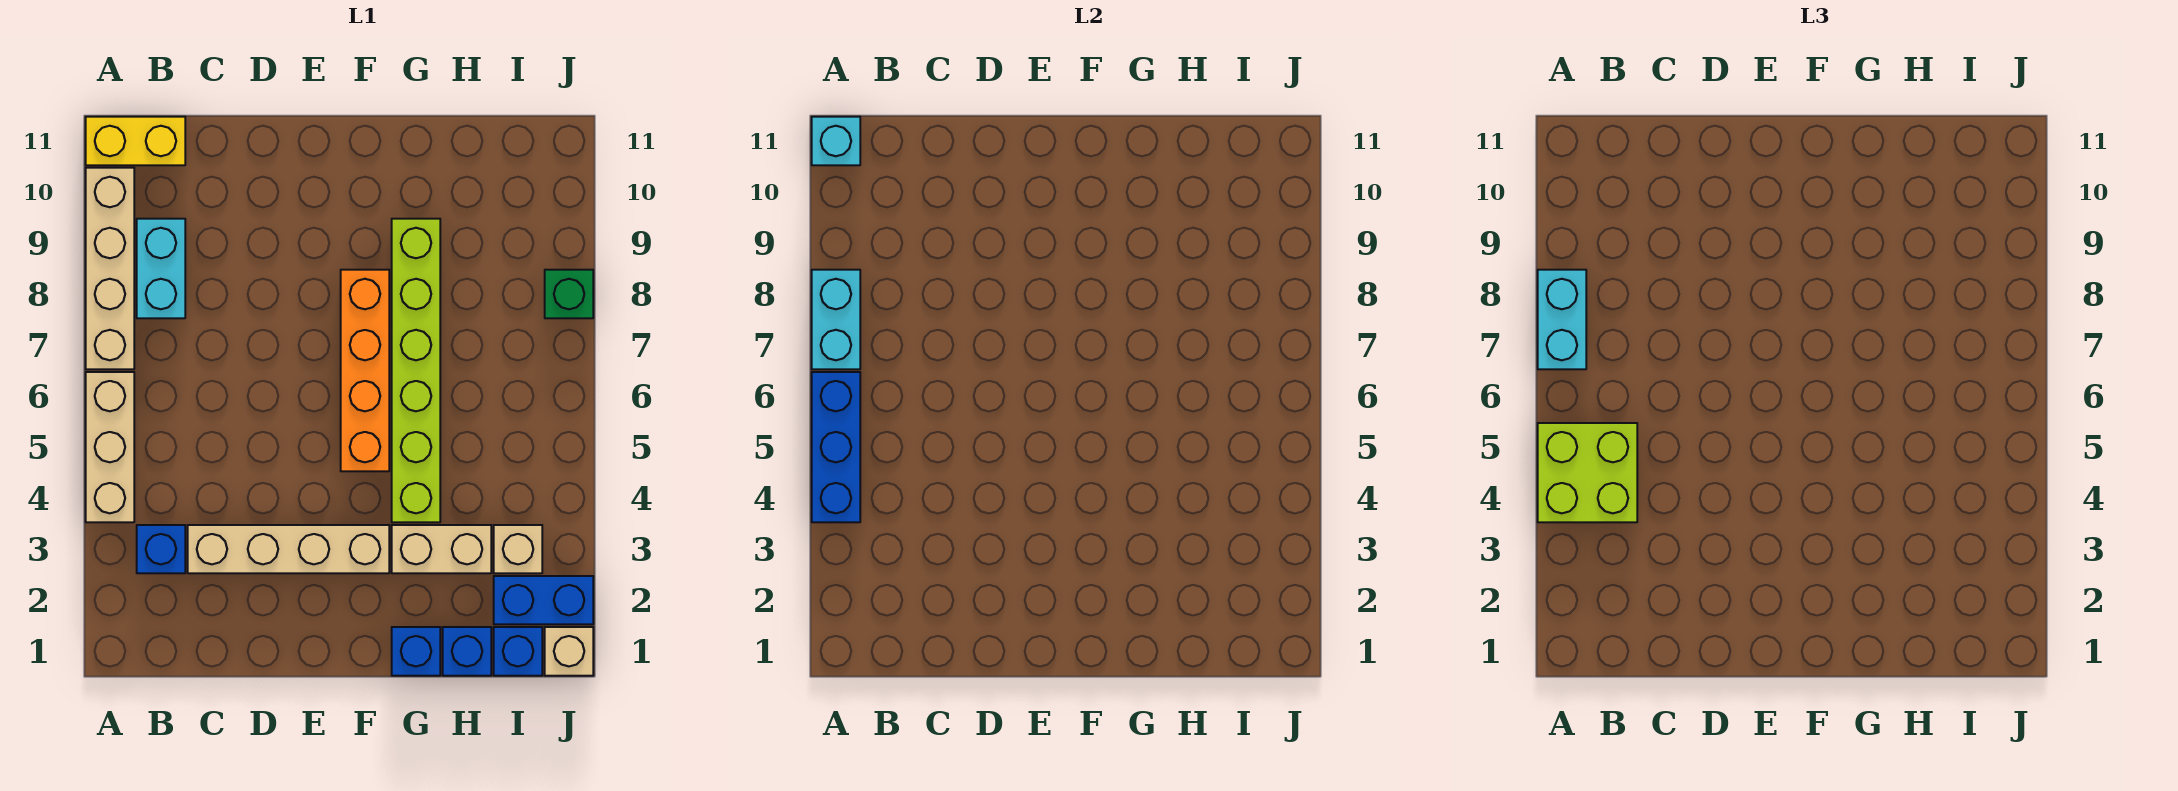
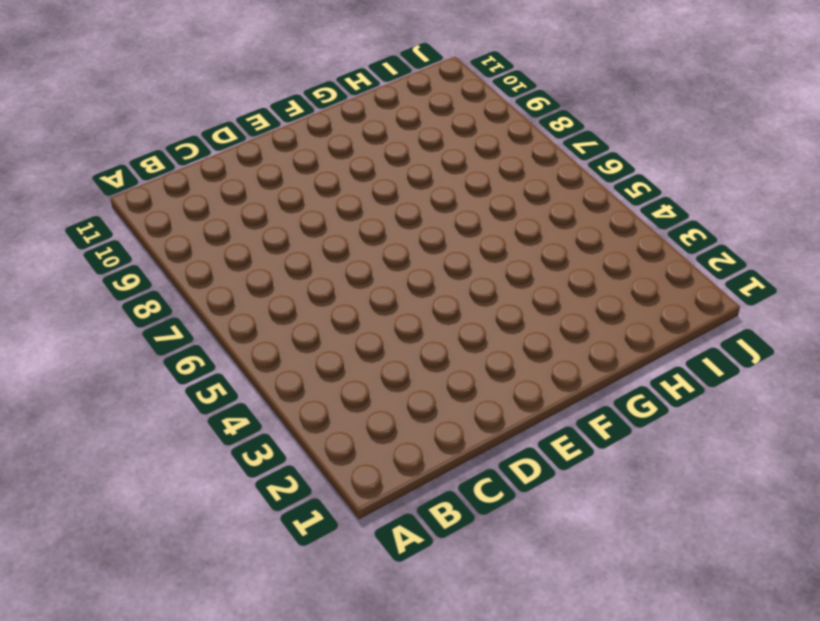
none -> tan 1x3 brick [86,372,134,522]
none -> tan 1x4 brick [86,168,134,369]
none -> yellow 1x2 brick [86,117,185,165]

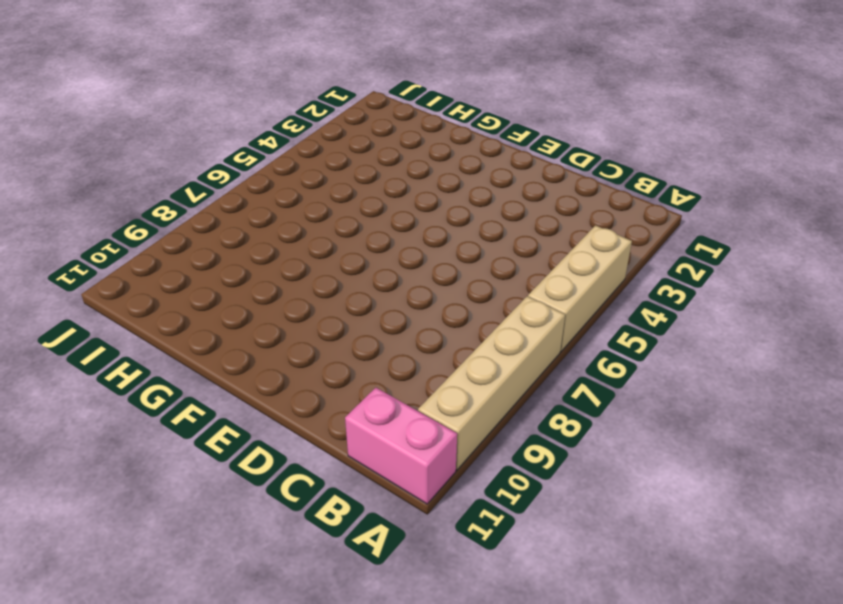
pink 1x2 brick [345,388,457,504] -> yellow 1x2 brick [86,117,185,165]
none -> blue 1x1 brick [137,525,185,573]
none -> cyan 1x2 brick [137,219,185,318]
none -> tan 1x4 brick [188,525,389,573]

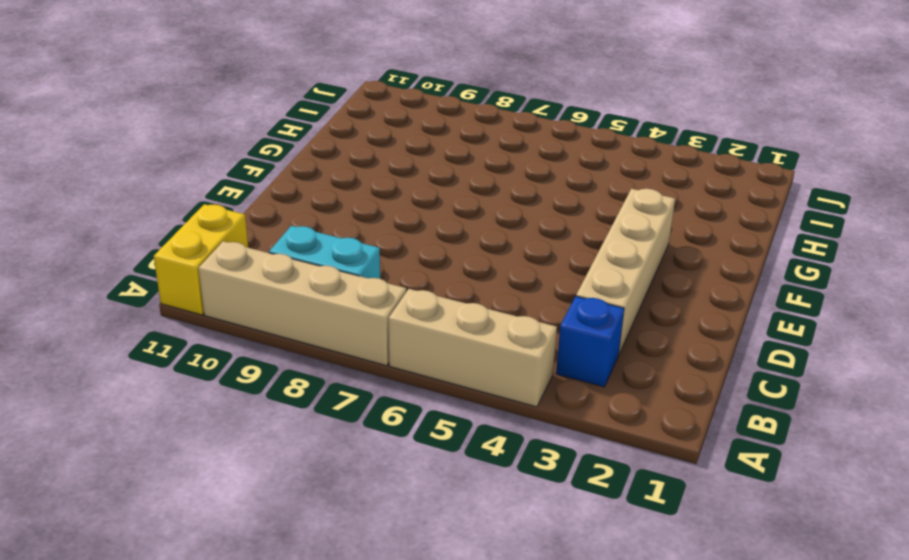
none -> orange 1x4 brick [341,270,389,471]
none -> blue 1x1 brick [392,627,440,676]
none -> tan 1x2 brick [392,525,491,573]

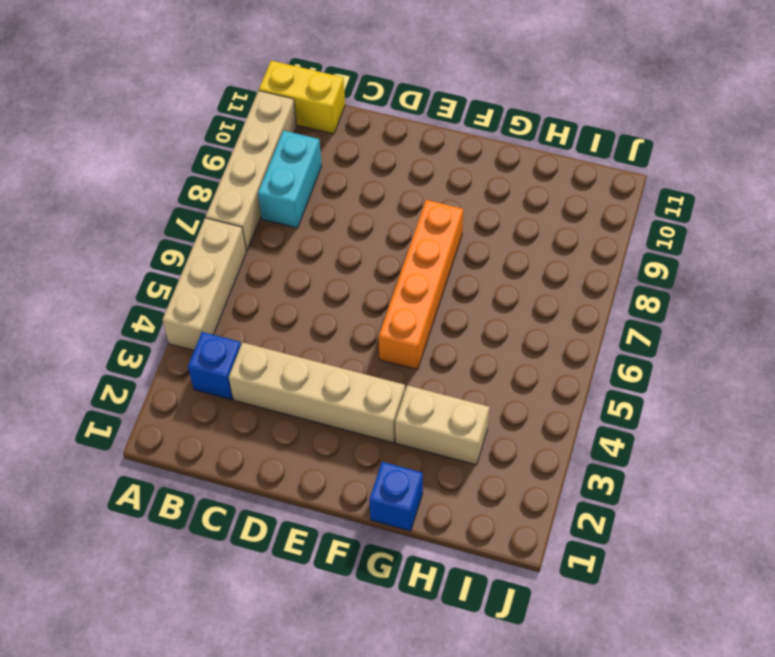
none -> lime 1x6 brick [392,219,440,522]
none -> blue 1x1 brick [443,627,491,676]
none -> blue 1x1 brick [494,627,542,676]

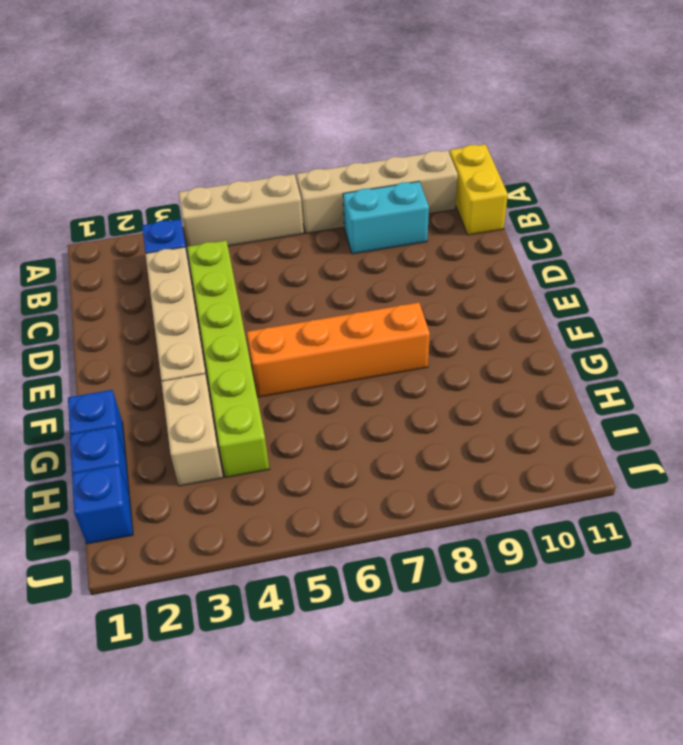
lime 1x6 brick [187,241,269,477] -> lime 1x6 brick turned to [392,219,440,522]
none -> blue 1x2 brick [494,576,593,624]
none -> tan 1x1 brick [494,525,542,573]
none -> tan 1x1 brick [545,627,593,676]

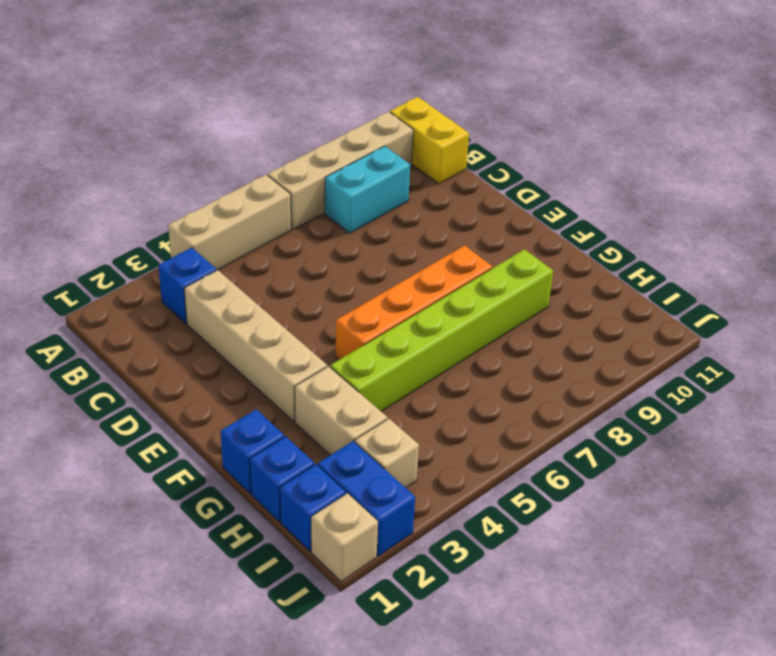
none -> green 1x1 brick [545,270,593,318]
none -> blue 1x3 brick [812,372,860,522]
none -> cyan 1x2 brick [812,270,860,369]

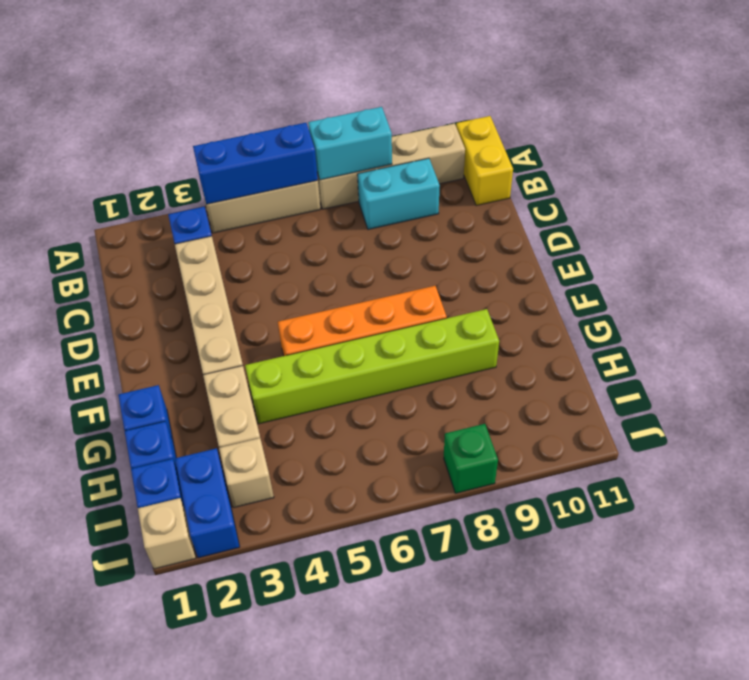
none -> cyan 1x1 brick [812,117,860,165]
none -> lime 2x2 brick [1538,423,1637,522]
none -> cyan 1x2 brick [1538,270,1586,369]

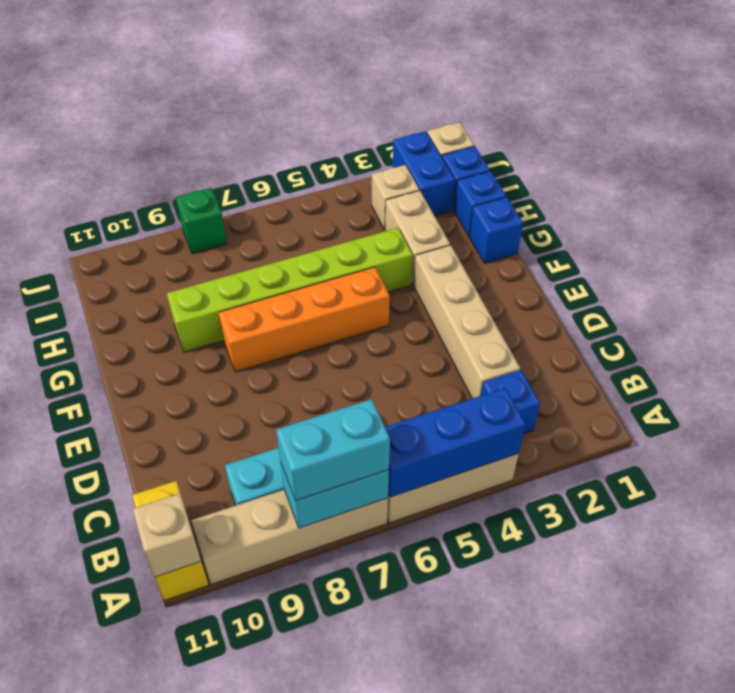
tan 1x1 brick [133,494,201,577] -> cyan 1x1 brick [812,117,860,165]
none -> lime 2x2 brick [1538,423,1637,522]

